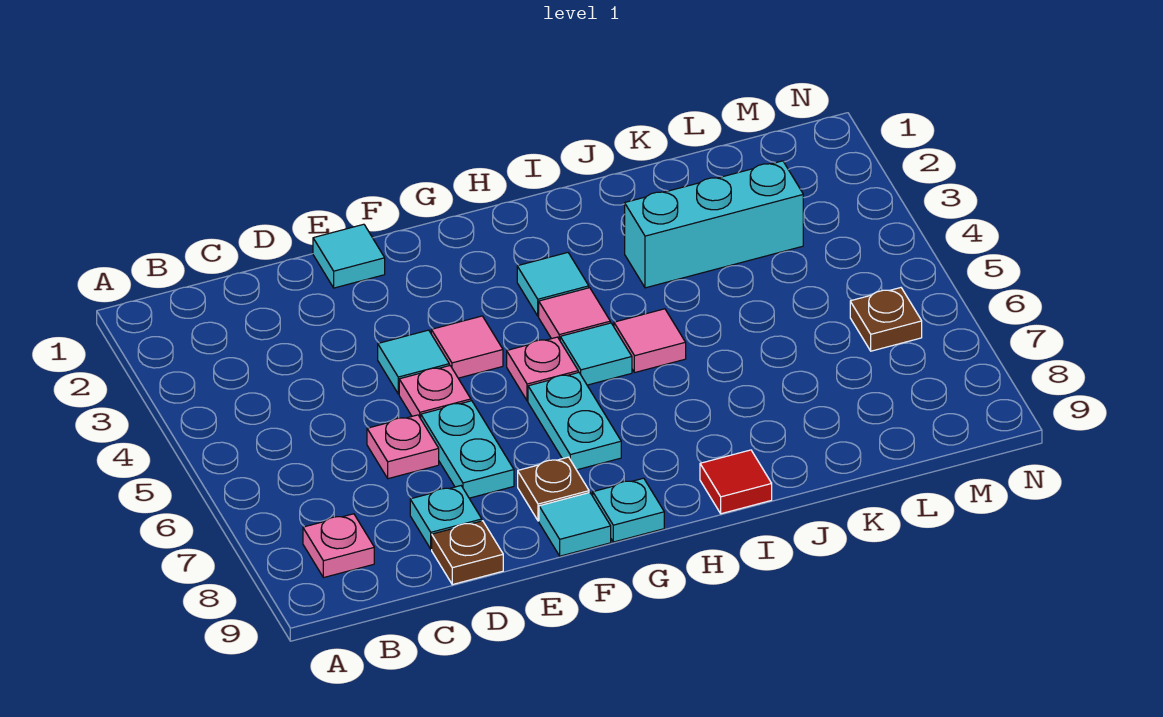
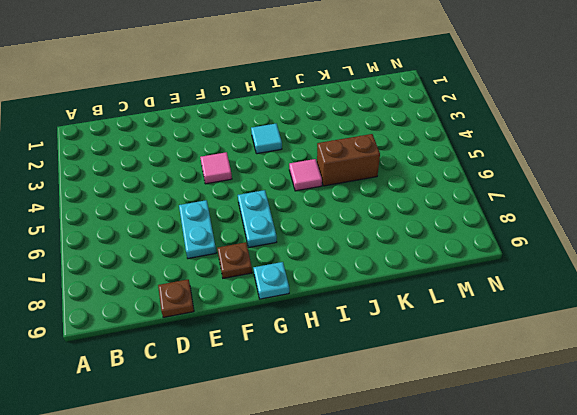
brown 1x2 brick [317,134,380,186] -> none
none -> pink 1x1 plate [303,514,374,578]
none -> pink 1x1 plate [367,415,439,479]
none -> cyan 1x1 plate [410,486,482,549]

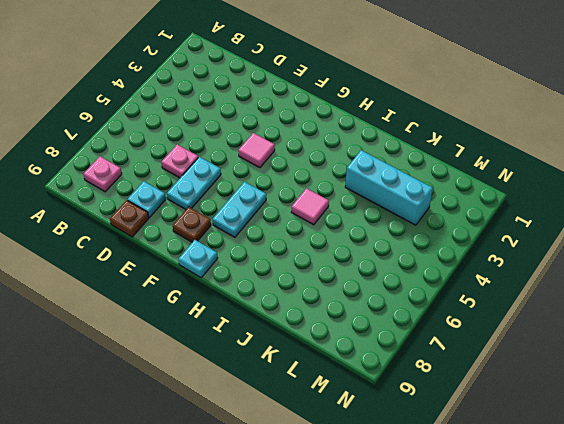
none -> cyan 1x1 tile [313,224,385,288]
none -> cyan 1x1 tile [378,330,449,394]
none -> pink 1x1 plate [399,366,471,418]

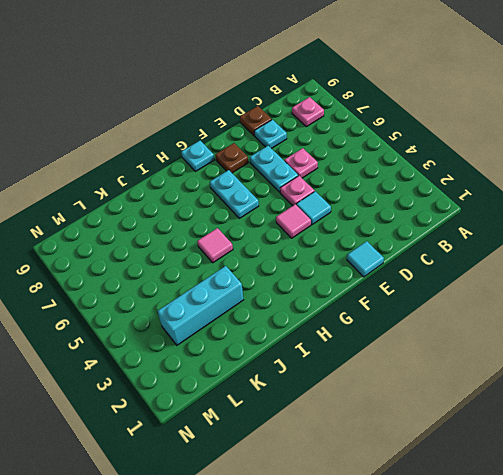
none -> cyan 1x1 tile [539,493,611,556]
none -> pink 1x1 plate [507,337,578,401]
none -> cyan 1x1 tile [517,253,589,316]

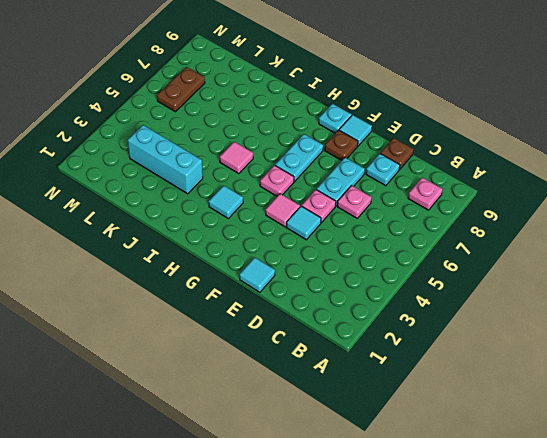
brown 1x2 plate [157,67,205,112] -> brown 1x1 plate [850,288,922,351]
none -> pink 1x1 tile [539,288,610,340]
none -> cyan 1x1 tile [560,323,632,385]
none -> red 1x1 tile [700,450,772,514]

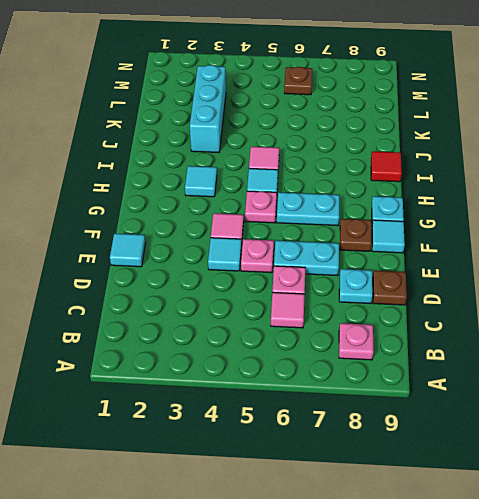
pink 1x1 tile [271,292,305,328] -> pink 1x1 tile moved to [539,288,610,340]

